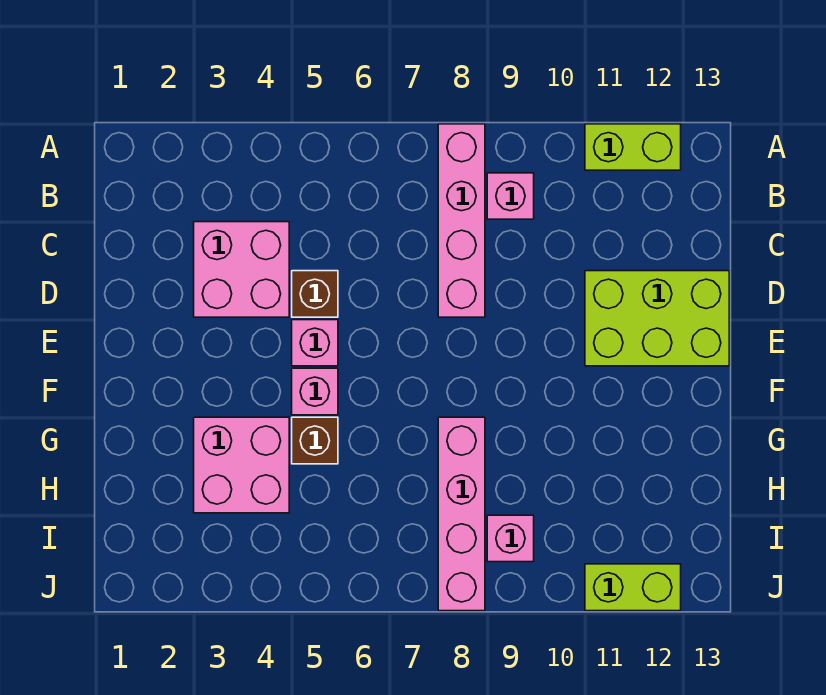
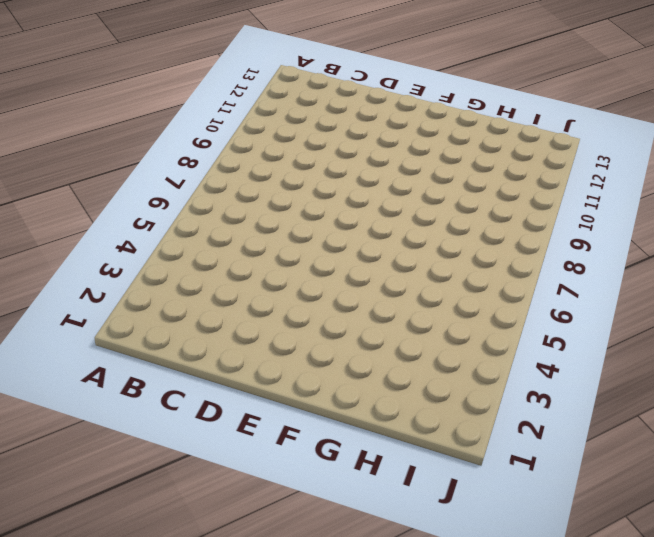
none -> pink 1x4 brick [438,124,485,317]
none -> lime 1x2 brick [585,124,681,170]
none -> pink 1x1 brick [487,173,534,219]

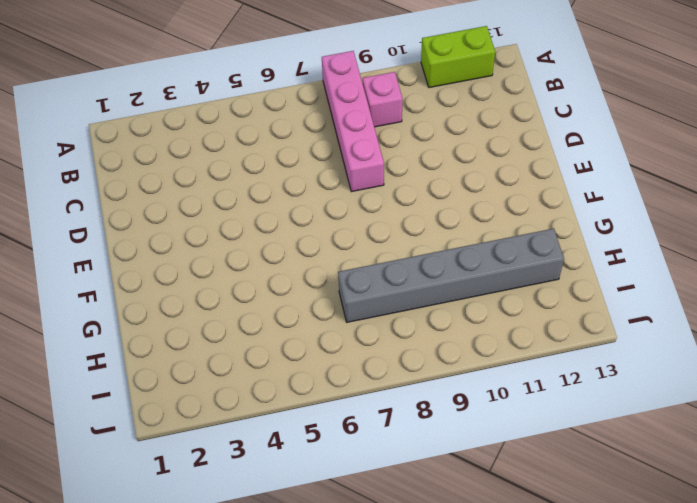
grey 1x6 brick [338,229,564,322] -> pink 1x4 brick [438,417,485,611]
none -> pink 2x2 brick [194,222,289,317]
none -> brown 1x1 brick [292,271,338,317]
none -> lime 2x3 brick [585,271,729,366]

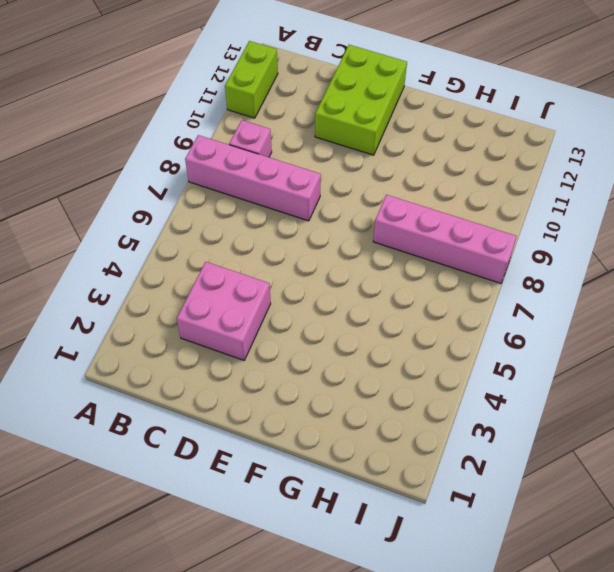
none -> brown 1x1 brick [292,271,338,317]
none -> pink 1x1 brick [292,320,338,366]
none -> pink 1x1 brick [292,368,338,415]

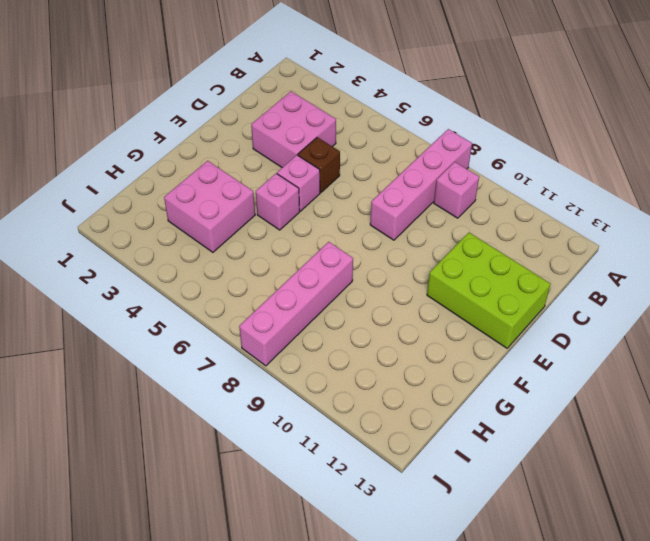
none -> lime 1x2 brick [585,124,681,170]
none -> brown 1x1 brick [292,417,338,464]
none -> pink 1x1 brick [487,515,534,562]

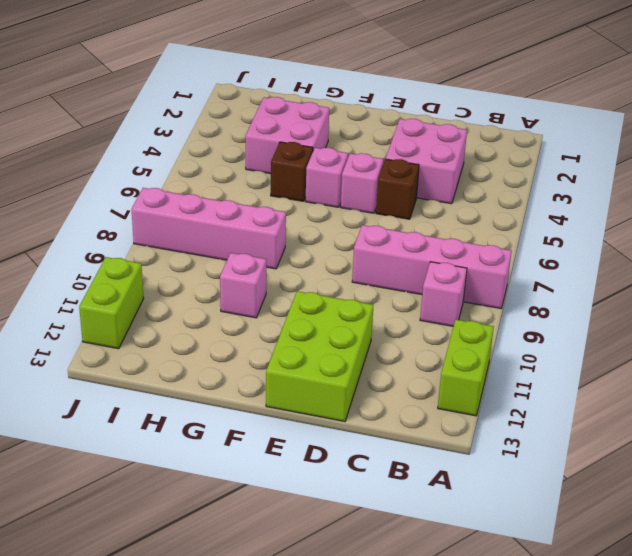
pink 1x1 brick [220,253,266,318] -> pink 1x1 brick moved to [487,515,534,562]

